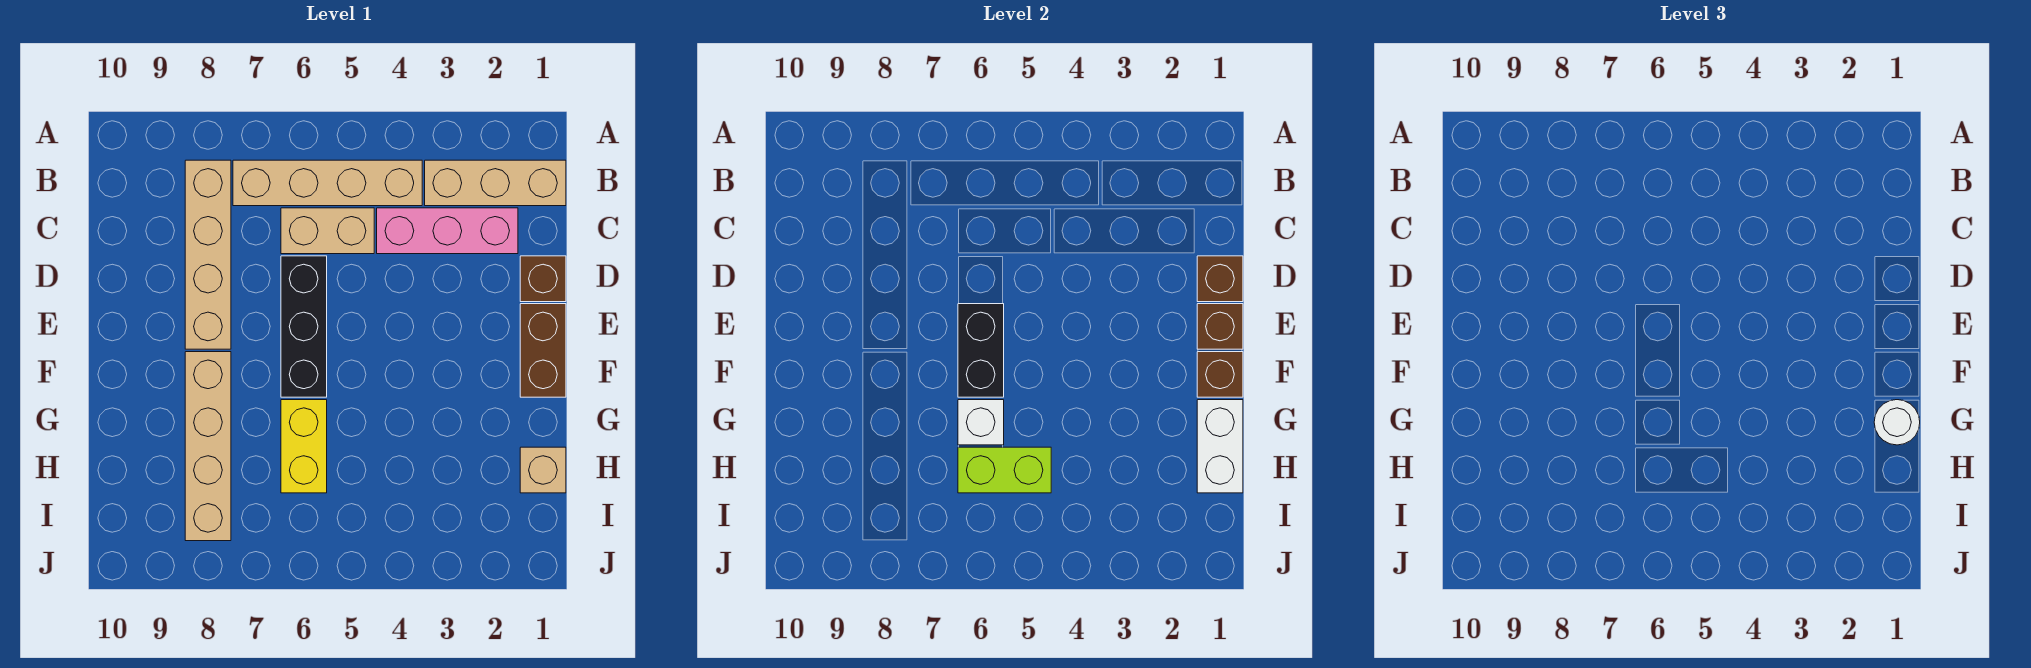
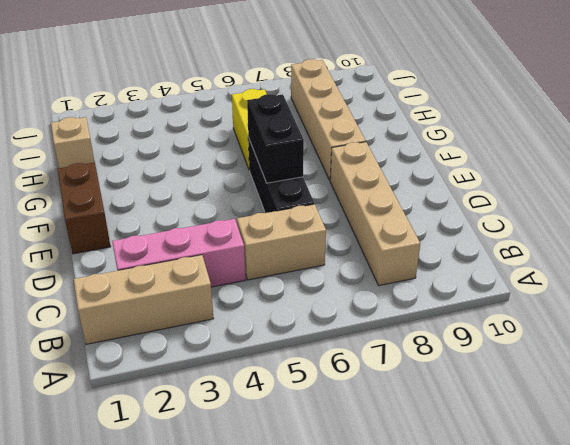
none -> tan 1x4 brick [233,160,422,206]
none -> brown 1x1 brick [520,256,566,302]
none -> brown 1x1 brick [1197,256,1243,302]

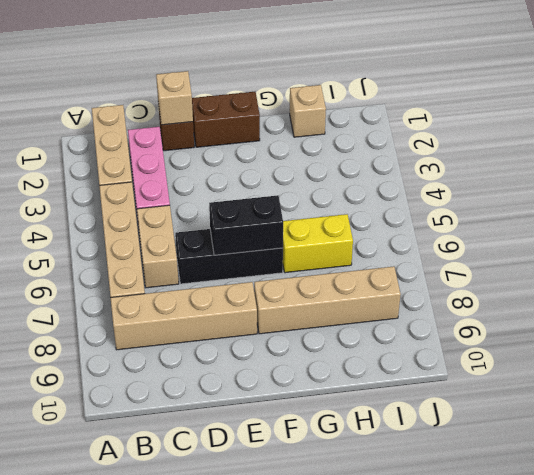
tan 1x1 brick [156,71,193,125] -> brown 1x1 brick [1197,256,1243,302]
none -> brown 1x1 brick [1197,304,1243,349]
none -> brown 1x1 brick [1197,352,1243,397]
none -> white 1x2 brick [1197,400,1243,493]

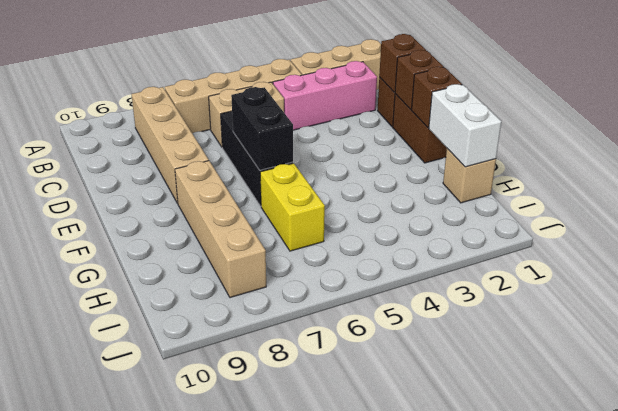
none -> white 1x1 brick [958,400,1004,445]
none -> lime 1x2 brick [958,447,1051,493]
none -> white 1x1 round brick [1874,400,1920,445]

